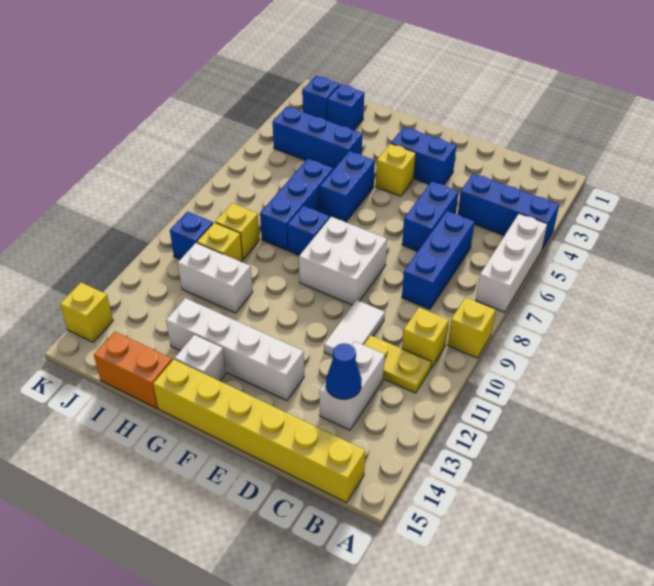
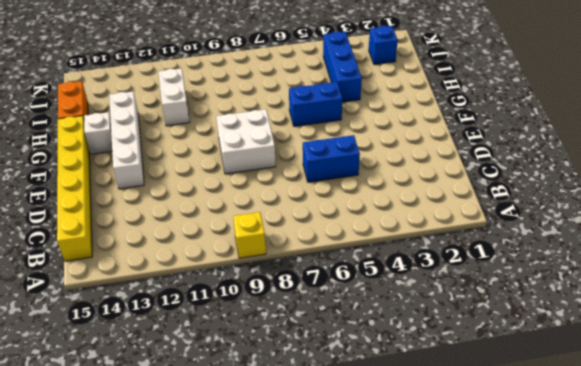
none -> blue 1x3 brick [458,173,559,249]
none -> white 1x3 brick [476,214,547,312]
none -> yellow 1x1 brick [402,308,449,368]

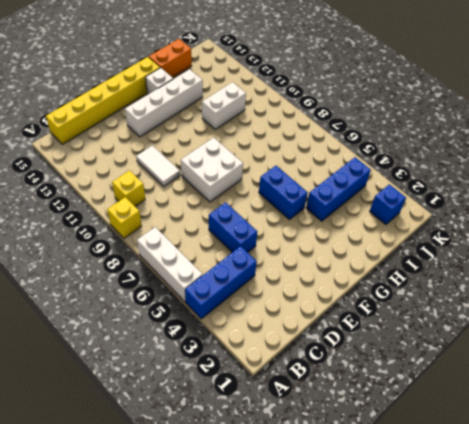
none -> yellow 1x2 plate [364,335,431,393]
none -> blue 1x3 brick [402,211,475,309]
none -> white 1x2 brick [319,341,385,430]

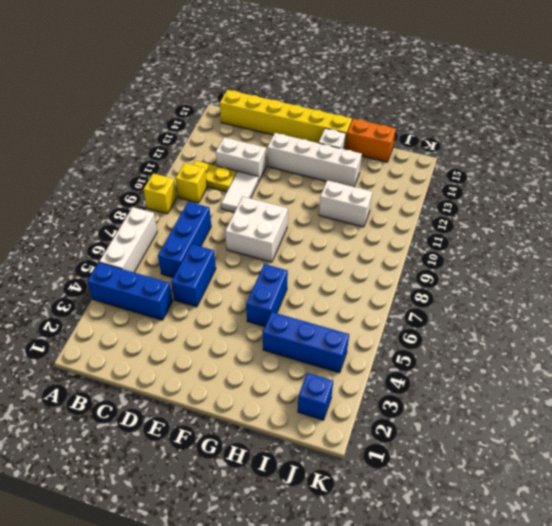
white 1x2 brick [216,138,266,182] -> white 1x2 brick turned to [319,341,385,430]
none -> blue 1x2 brick [391,127,456,185]
none -> yellow 1x1 brick [376,144,416,196]
none -> blue 1x1 brick [288,206,330,255]

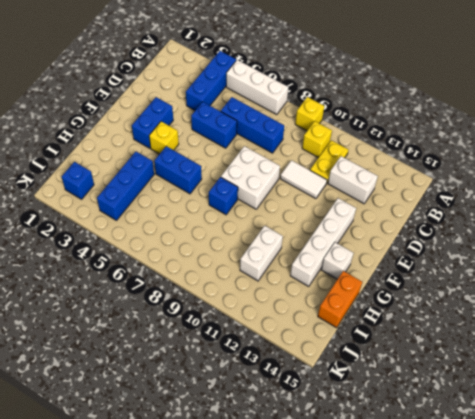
none -> yellow 1x6 brick [153,359,365,503]
none -> blue 1x3 brick [260,159,333,250]
none -> blue 1x1 brick [327,84,364,130]

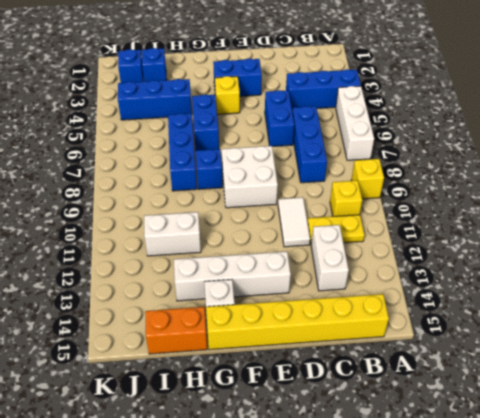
none -> yellow 1x1 brick [215,203,260,259]
none -> yellow 1x1 brick [197,223,243,262]
none -> blue 1x1 brick [170,211,213,259]

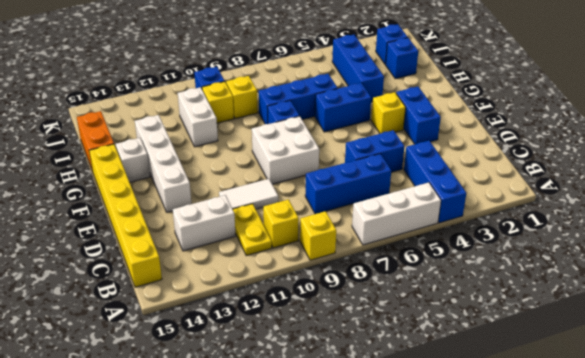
none -> yellow 1x1 brick [60,283,113,342]
none -> blue 1x1 cone [326,343,362,399]

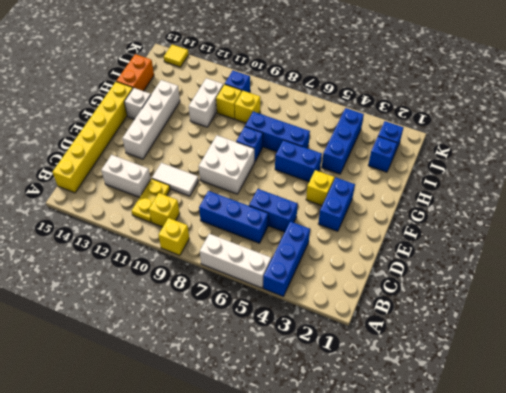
yellow 1x1 tile [164,45,189,67] -> yellow 1x1 brick [60,283,113,342]
none -> blue 1x1 cone [326,343,362,399]

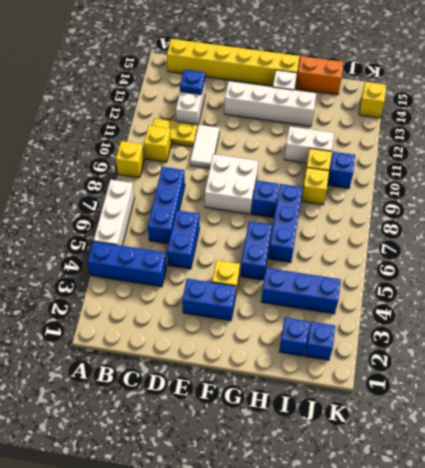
blue 1x1 plate [180,69,205,94] -> blue 1x1 cone [326,343,362,399]

